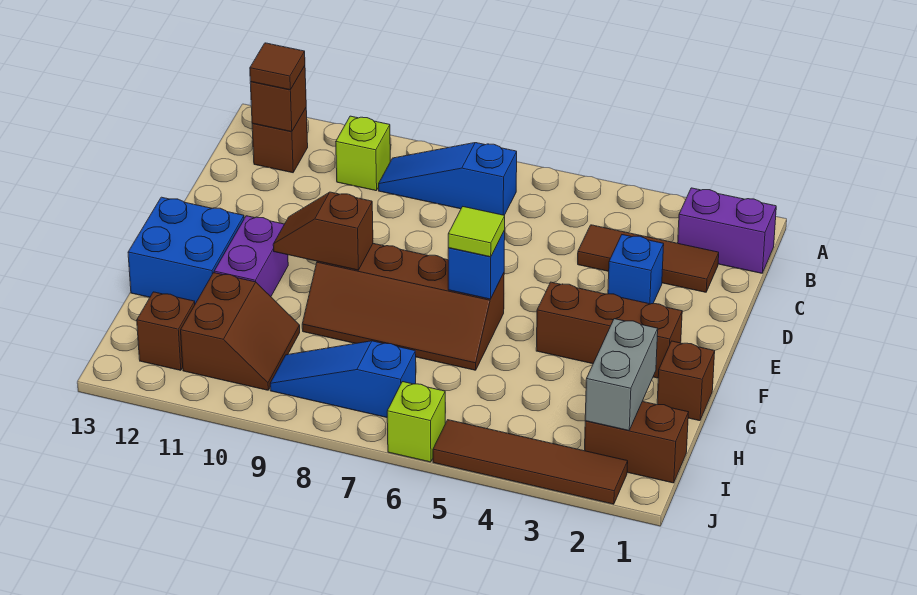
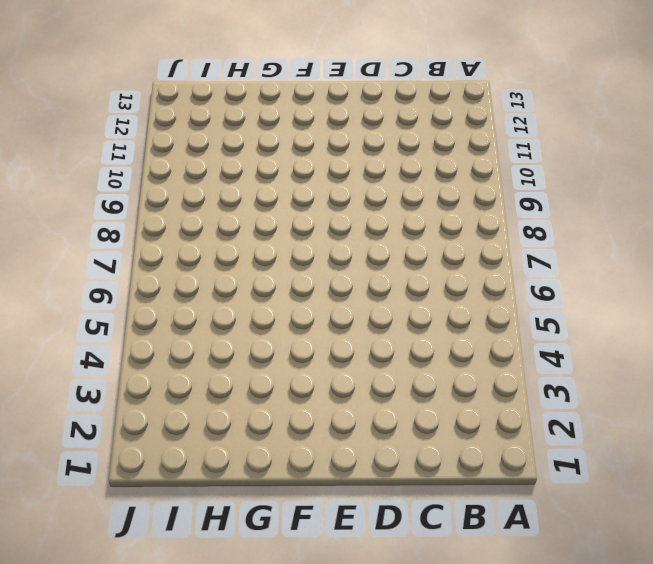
none -> purple 1x2 brick [678,188,776,273]
none -> blue 1x3 slope [379,143,517,215]
none -> lime 1x1 brick [336,116,390,191]

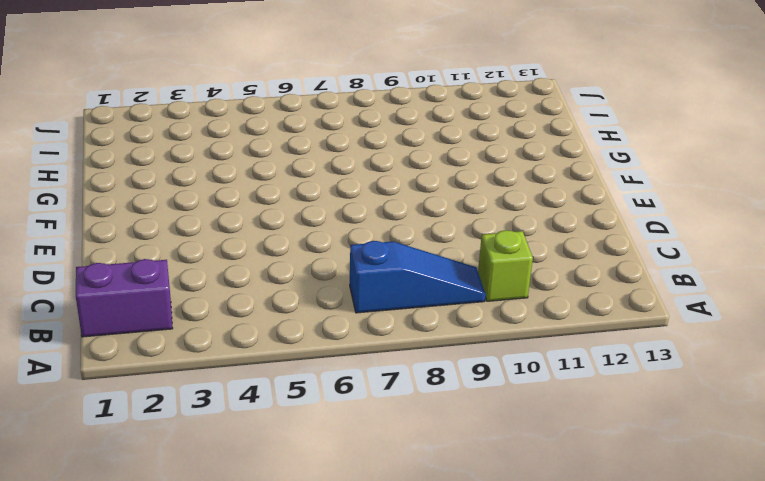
none -> brown 1x1 brick [252,108,308,173]
none -> brown 1x3 tile [578,225,719,292]
none -> blue 1x1 brick [608,235,664,304]

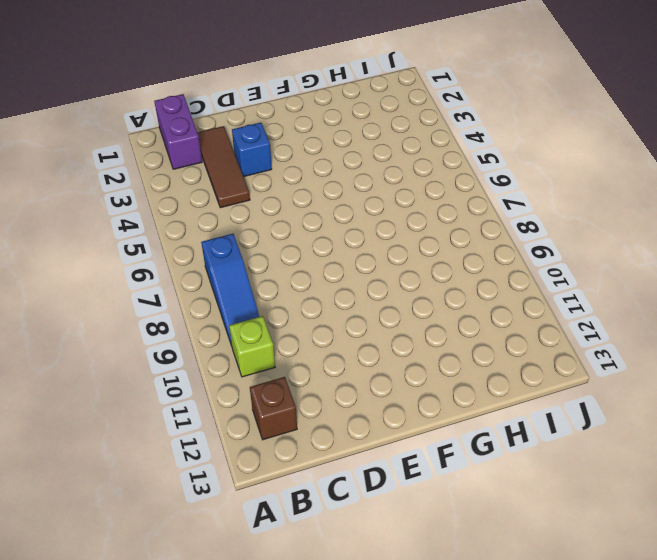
none -> brown 1x3 brick [536,282,682,378]
none -> brown 2x4 slope [302,244,504,370]
none -> purple 1x2 brick [214,216,288,296]

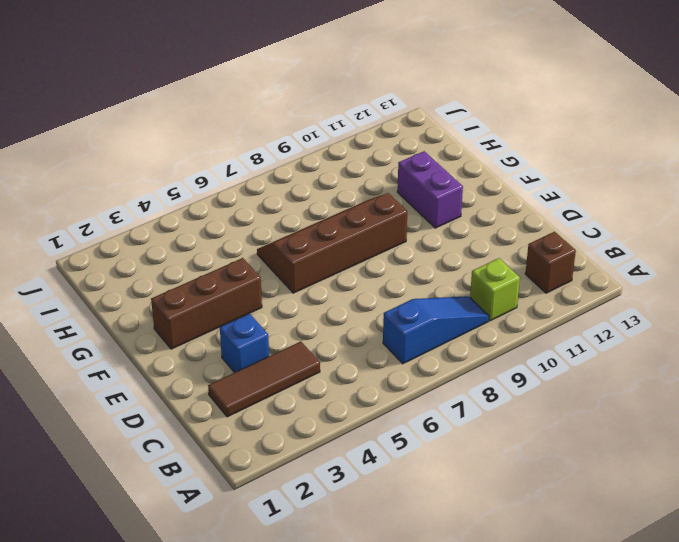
none -> purple 1x2 brick [678,188,776,273]
none -> blue 2x2 brick [128,197,244,304]
none -> brown 1x1 brick [657,341,715,421]

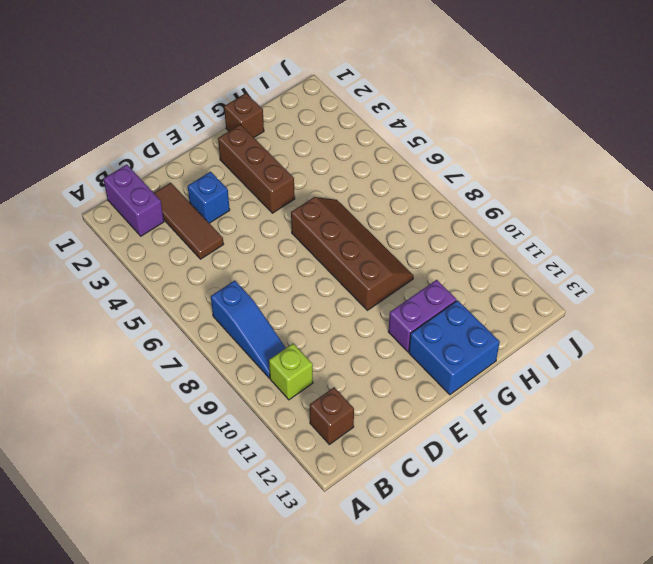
none -> brown 2x2 slope [181,273,300,390]
none -> brown 1x2 brick [585,401,688,483]
none -> blue 1x3 slope [270,341,416,418]

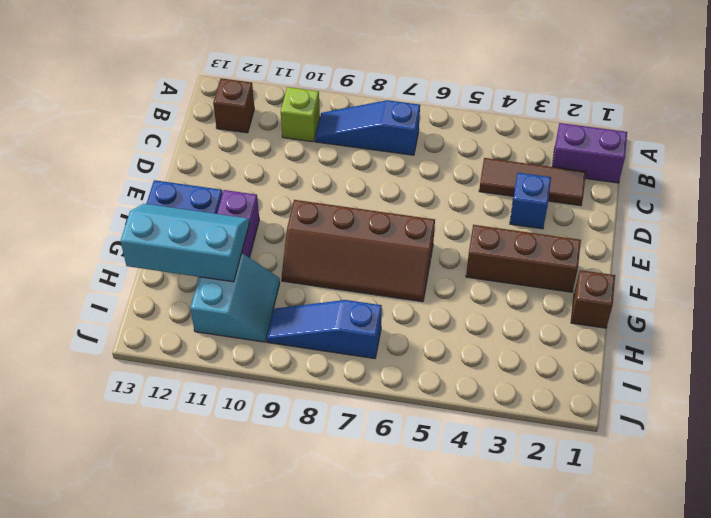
cyan 2x3 slope [121,204,249,282] -> none
cyan 2x2 slope [190,253,280,342] -> brown 2x2 slope [181,273,300,390]
none -> brown 1x2 brick [585,401,688,483]
none -> brown 1x1 brick [137,292,195,370]
none -> brown 1x4 tile [433,420,628,504]

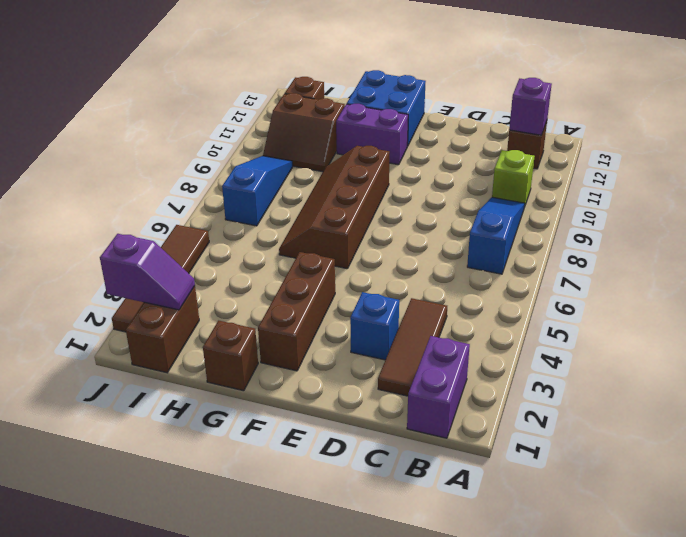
purple 1x1 brick [509,78,552,135] -> brown 1x1 brick [250,66,306,132]
purple 1x2 slope [100,234,195,310] -> grey 1x2 brick [585,319,658,431]
none -> lime 1x1 brick [387,382,445,462]
none -> blue 1x1 brick [448,230,505,299]
none -> brown 1x2 slope [273,192,373,270]

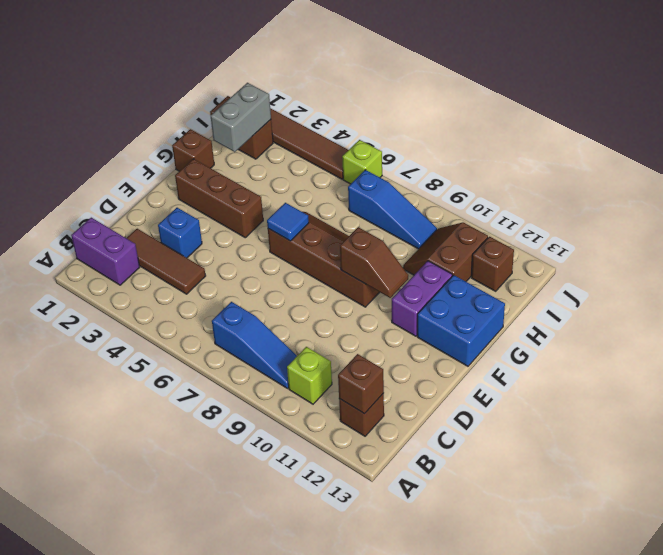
blue 1x1 tile [267,203,309,241] -> blue 1x1 brick [448,230,505,299]
none -> brown 1x1 tile [250,43,305,90]
none -> lime 1x1 tile [448,207,505,257]

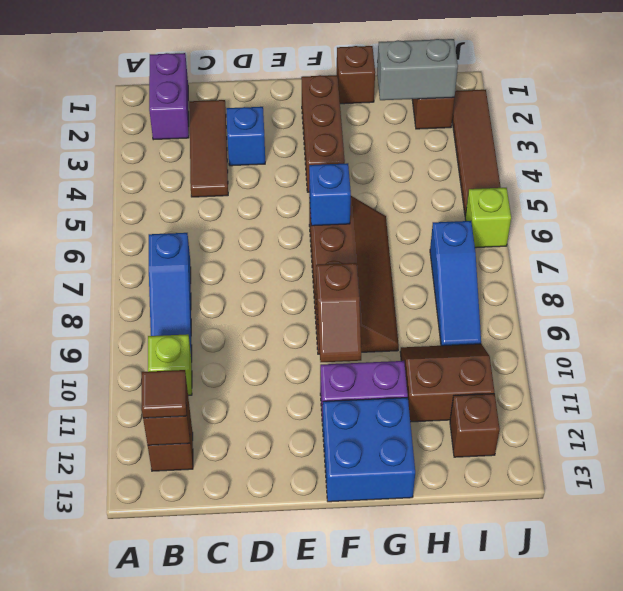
none -> lime 1x1 tile [448,207,505,257]

